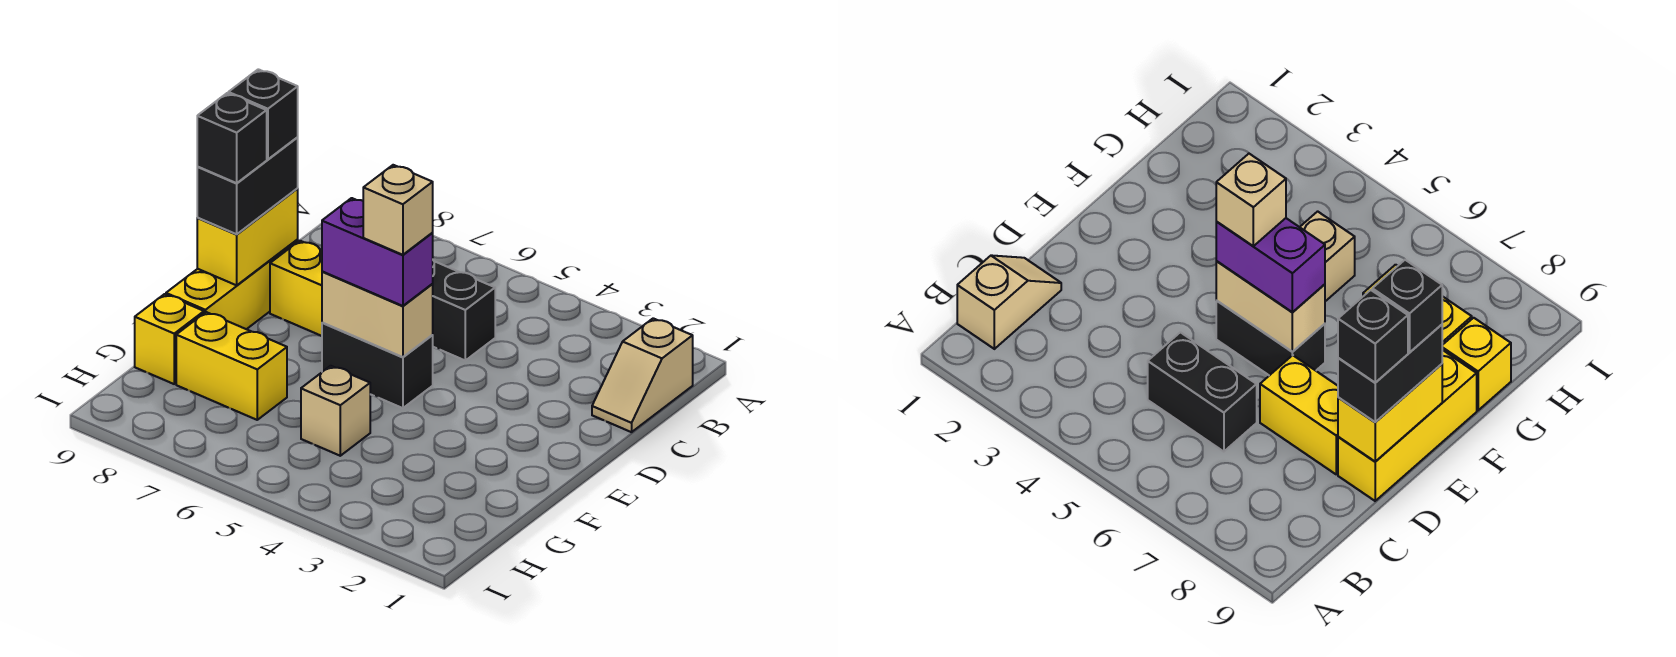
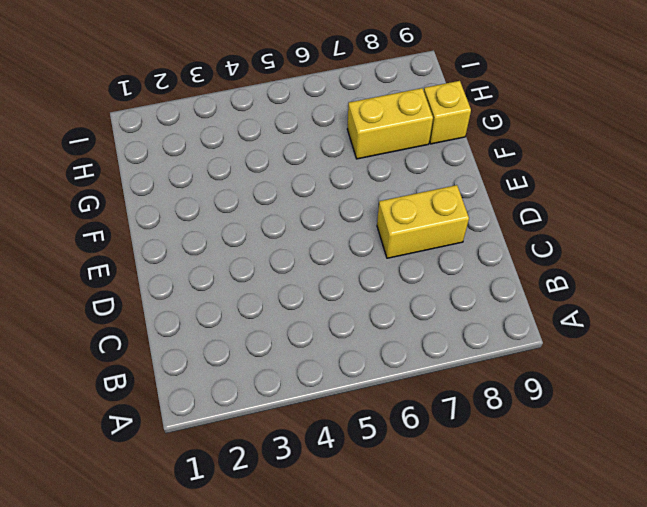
none -> tan 1x2 slope [592,318,693,432]
none -> black 1x2 brick [433,260,495,360]
none -> yellow 1x3 brick [166,240,298,329]

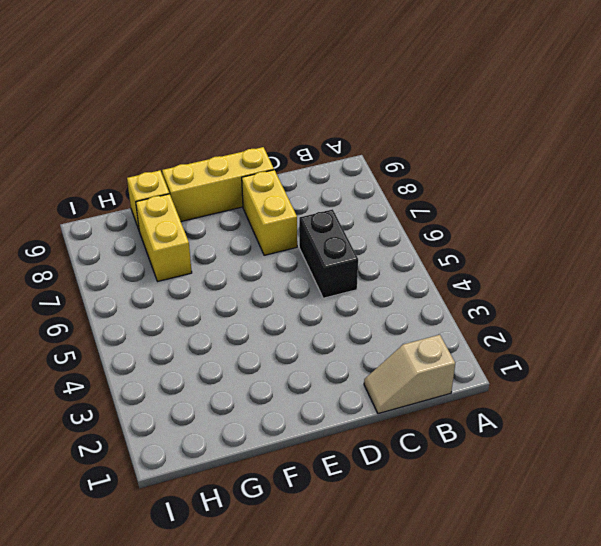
none -> black 1x2 brick [322,323,433,408]
none -> tan 1x1 brick [301,366,370,456]
none -> yellow 1x2 brick [197,188,298,285]

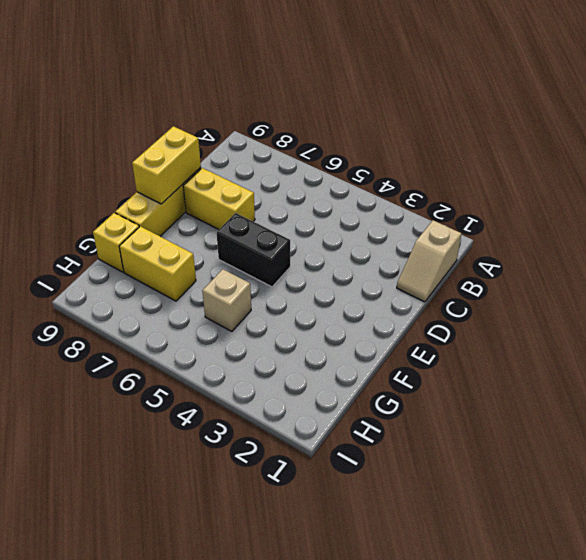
none -> black 1x2 brick [433,260,495,360]
none -> tan 1x2 brick [322,271,433,357]
none -> black 1x2 brick [197,138,298,234]

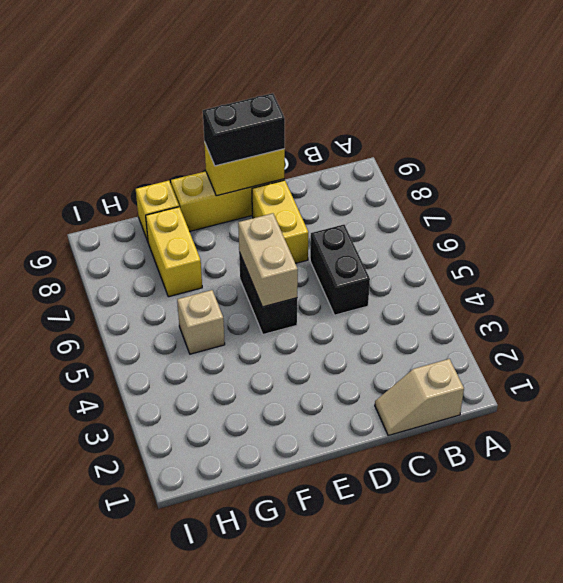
none -> purple 1x2 brick [322,198,433,306]
none -> black 1x1 brick [228,69,298,159]
none -> tan 1x1 brick [363,165,433,255]

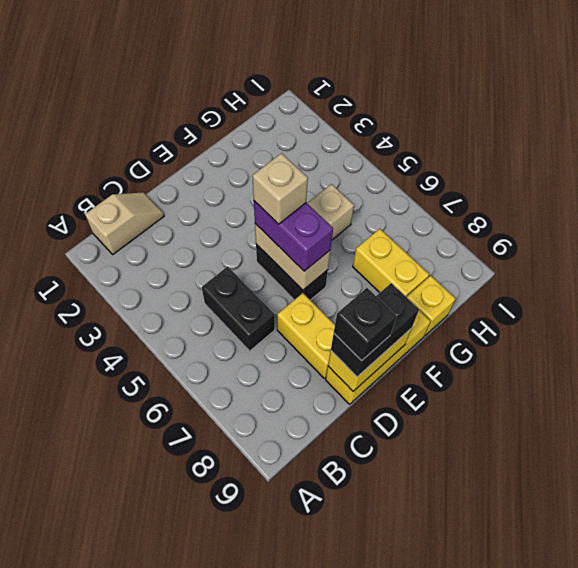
none -> black 1x1 brick [197,93,267,183]

